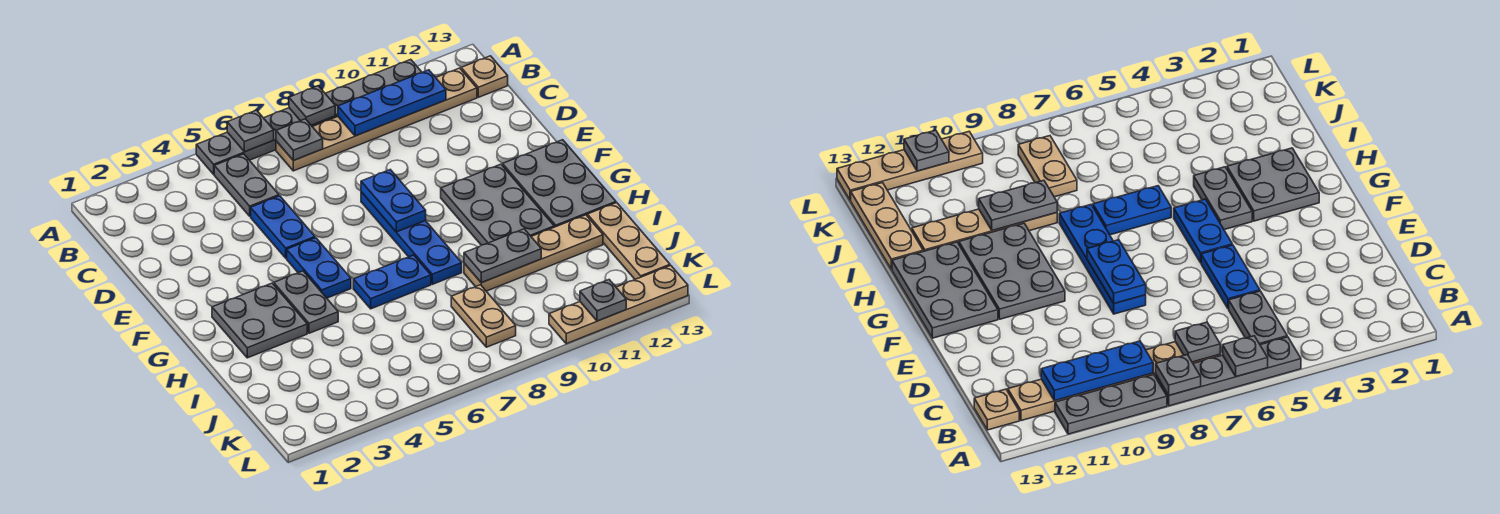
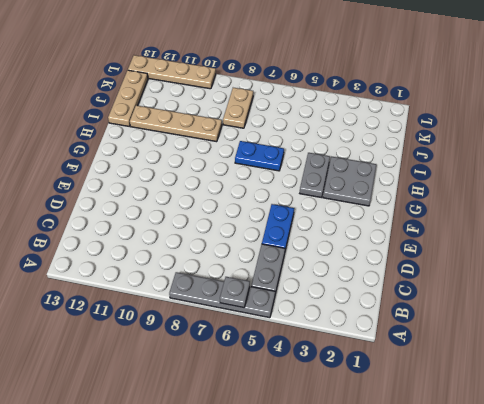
none -> grey 1x3 plate [325,59,422,117]
none -> tan 1x6 plate [276,68,477,171]
none -> tan 1x1 plate [461,56,508,97]

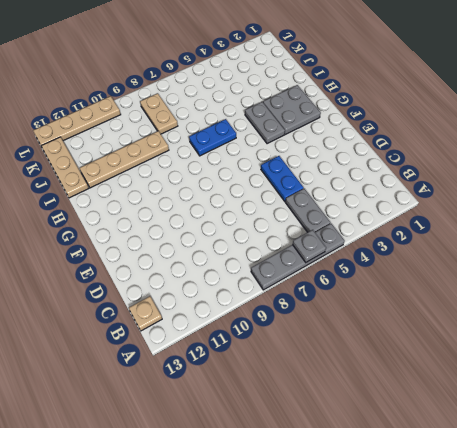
none -> grey 1x3 plate [325,59,422,117]
none -> tan 1x6 plate [276,68,477,171]
none -> blue 1x4 plate [361,192,462,284]

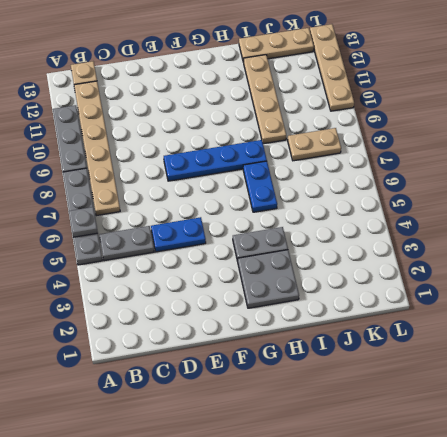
none -> blue 1x2 plate [287,238,351,298]
none -> grey 2x3 plate [441,164,554,245]
none -> grey 2x3 plate [503,140,616,227]

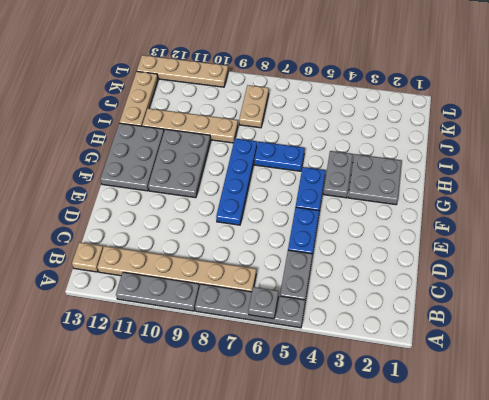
none -> grey 1x1 plate [289,86,335,125]
none -> grey 1x1 plate [276,119,323,161]
none -> blue 1x3 plate [338,70,446,136]

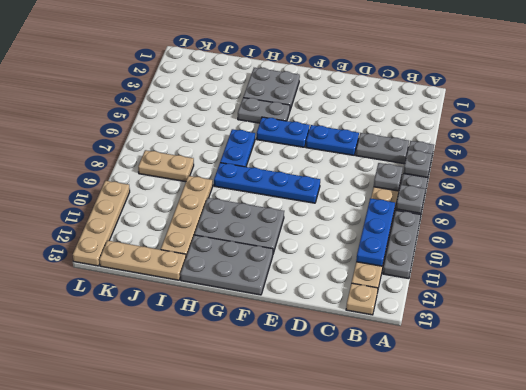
none -> blue 1x2 plate [361,170,426,232]
none -> grey 1x2 plate [464,229,541,283]
none -> grey 1x1 plate [580,280,626,321]

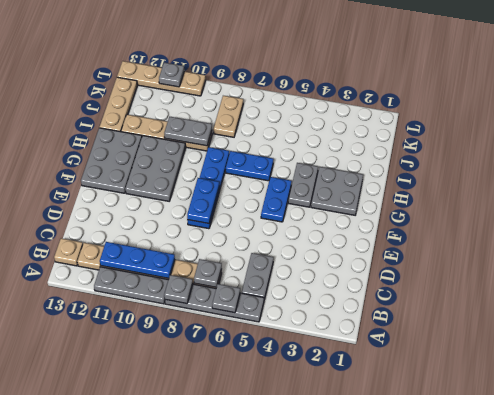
none -> blue 1x2 plate [251,196,315,258]

